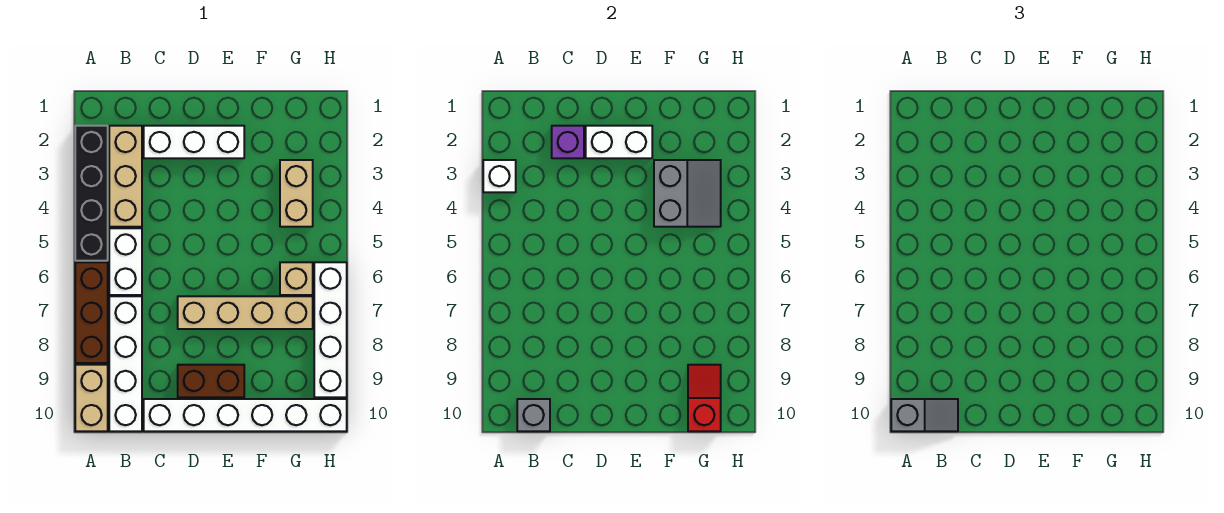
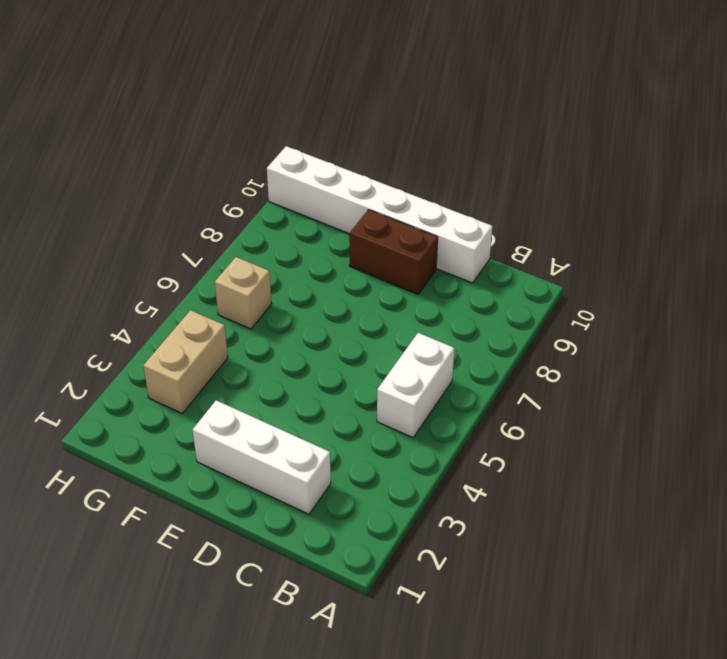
none -> black 1x4 brick [75,126,108,261]
none -> brown 1x3 brick [75,262,108,363]
none -> tan 1x2 brick [75,365,108,431]

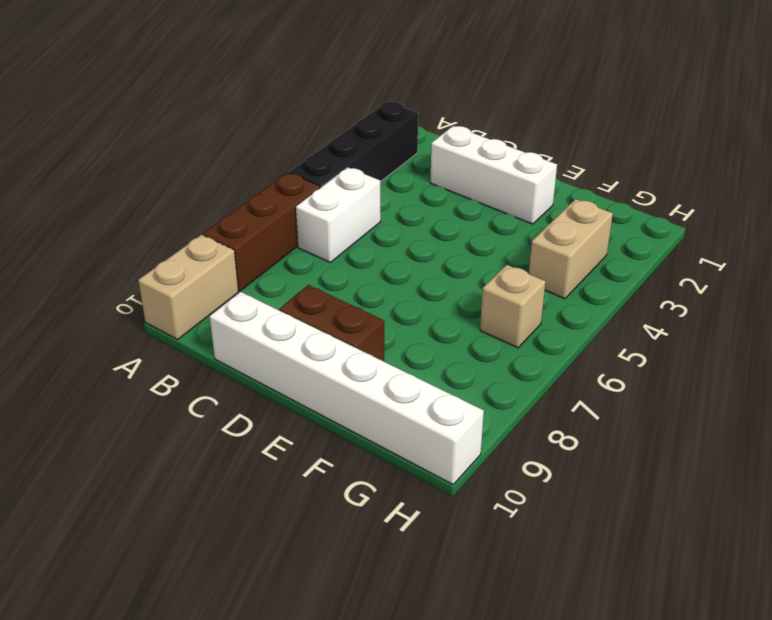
none -> tan 1x3 brick [109,126,142,227]
none -> white 1x4 brick [109,296,142,431]
none -> tan 1x4 brick [178,296,313,329]

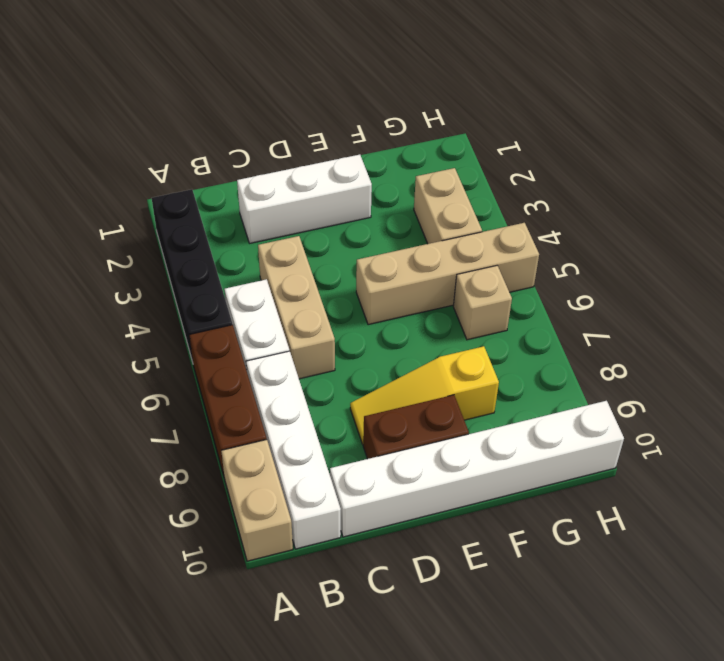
tan 1x3 brick [258,236,335,379] -> tan 1x3 brick moved to [109,126,142,227]
yellow 1x3 slope [350,346,499,444] -> none
tan 1x4 brick [356,223,539,325] -> tan 1x4 brick moved to [178,296,313,329]
none -> white 1x4 brick [314,262,347,397]
none -> white 1x1 brick [483,160,516,192]
none -> grey 1x1 brick [517,399,550,431]

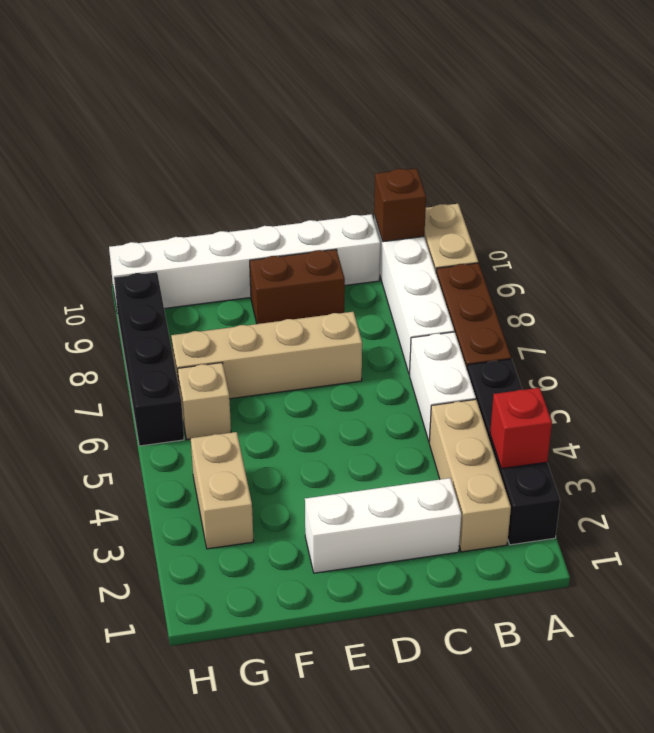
red 1x1 brick [490,388,552,469] -> white 1x1 brick [483,160,516,192]
brown 1x1 brick [374,168,426,242] -> grey 1x1 brick [517,399,550,431]
black 1x4 brick [114,272,184,446] -> white 1x4 brick [314,262,347,397]
none -> purple 1x1 brick [552,126,584,158]
none -> white 1x2 brick [586,126,652,158]
none -> grey 2x2 slope [654,160,721,227]

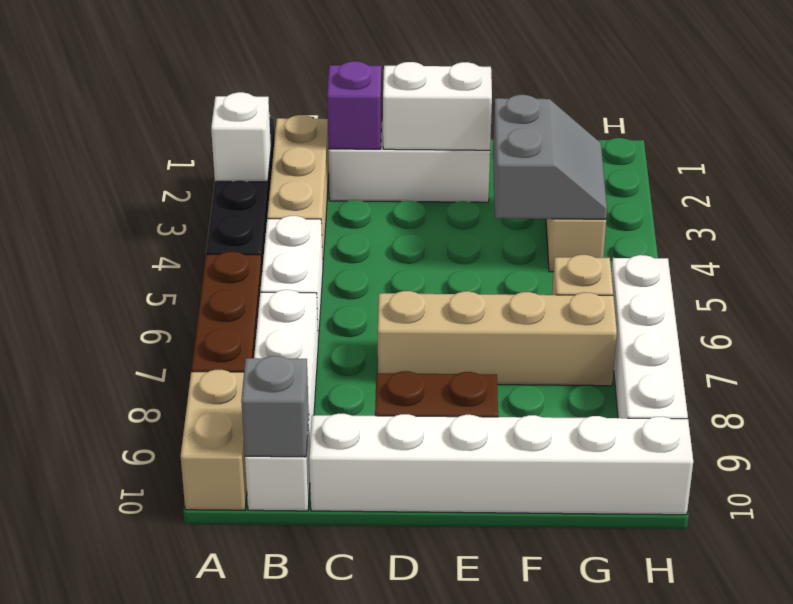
none -> red 1x2 slope [688,365,721,431]
none -> grey 1x2 slope [891,399,958,431]

